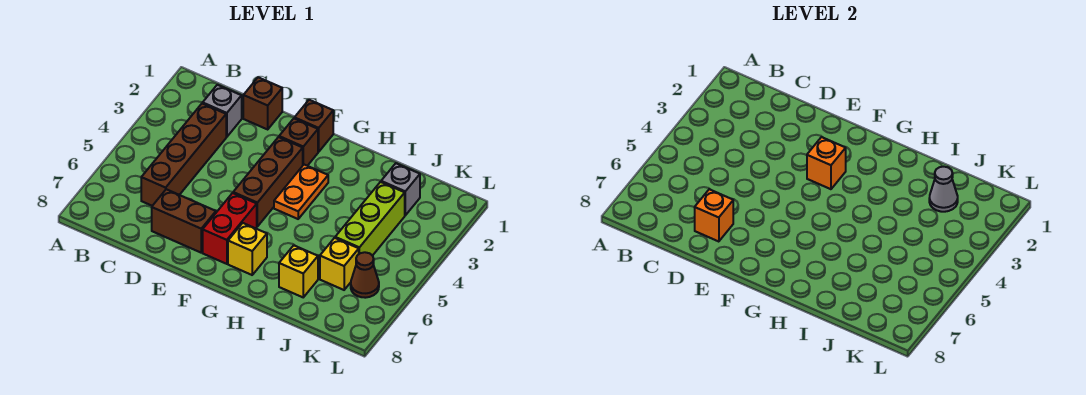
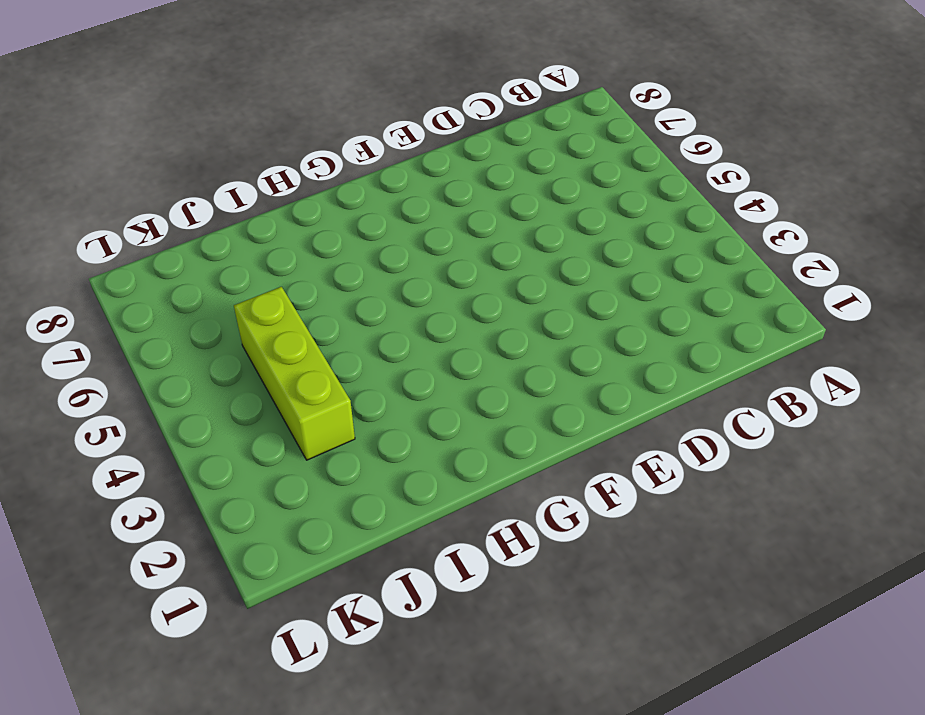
none -> grey 1x1 brick [203,85,242,137]
none -> brown 1x4 brick [141,103,226,206]
none -> brown 1x1 brick [243,77,282,129]

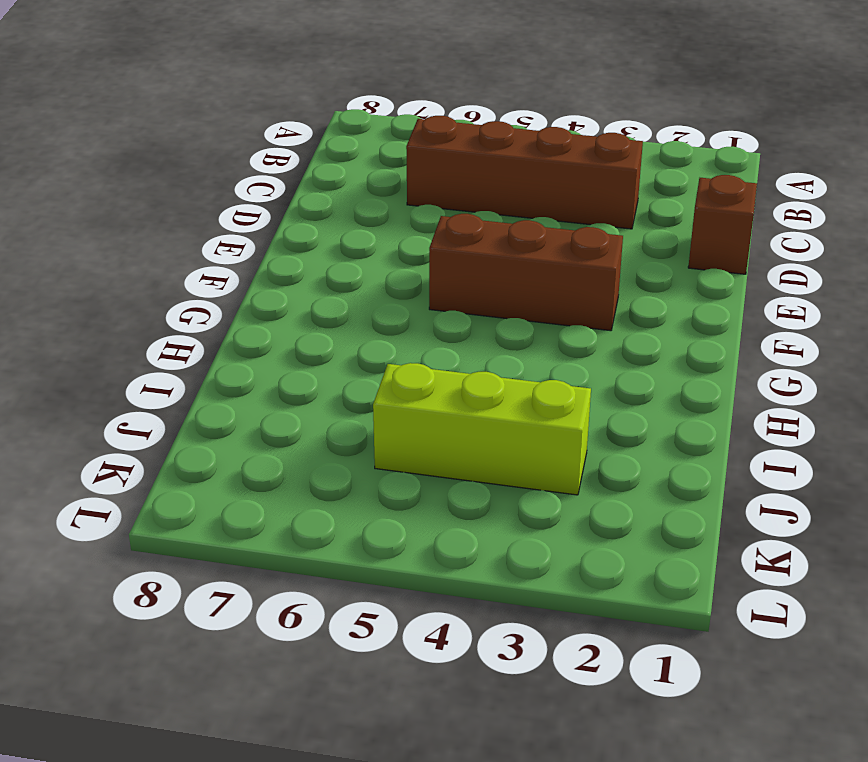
none -> grey 1x1 brick [203,85,242,137]
none -> brown 1x2 brick [152,189,216,253]
none -> brown 1x1 brick [294,100,333,152]

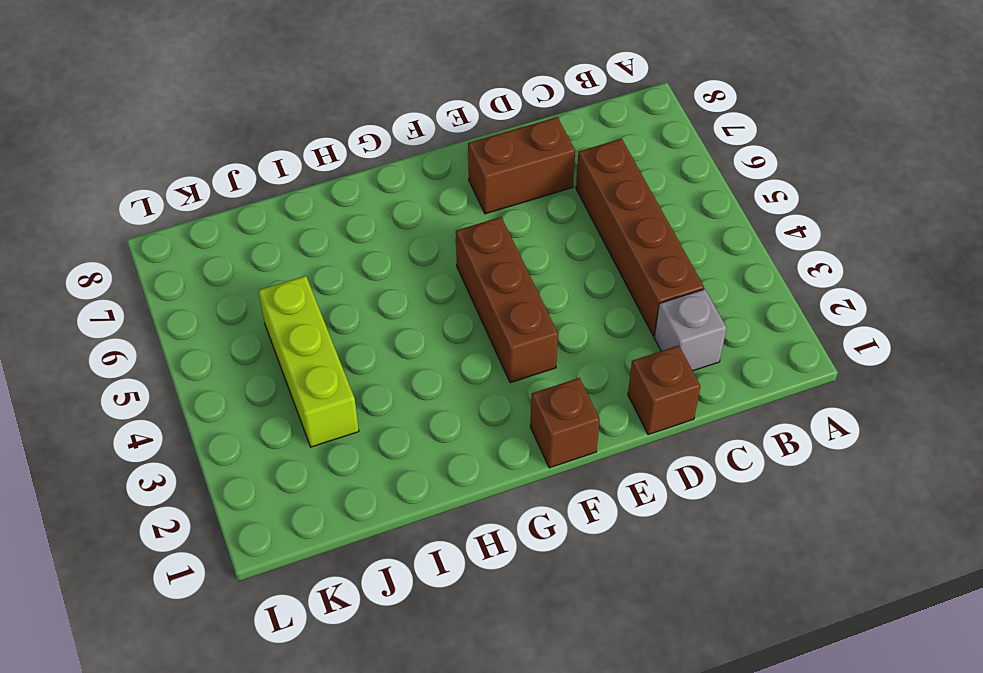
none -> brown 1x1 brick [279,119,318,166]
none -> red 1x2 brick [203,193,257,264]
none -> orange 1x2 plate [274,165,328,219]

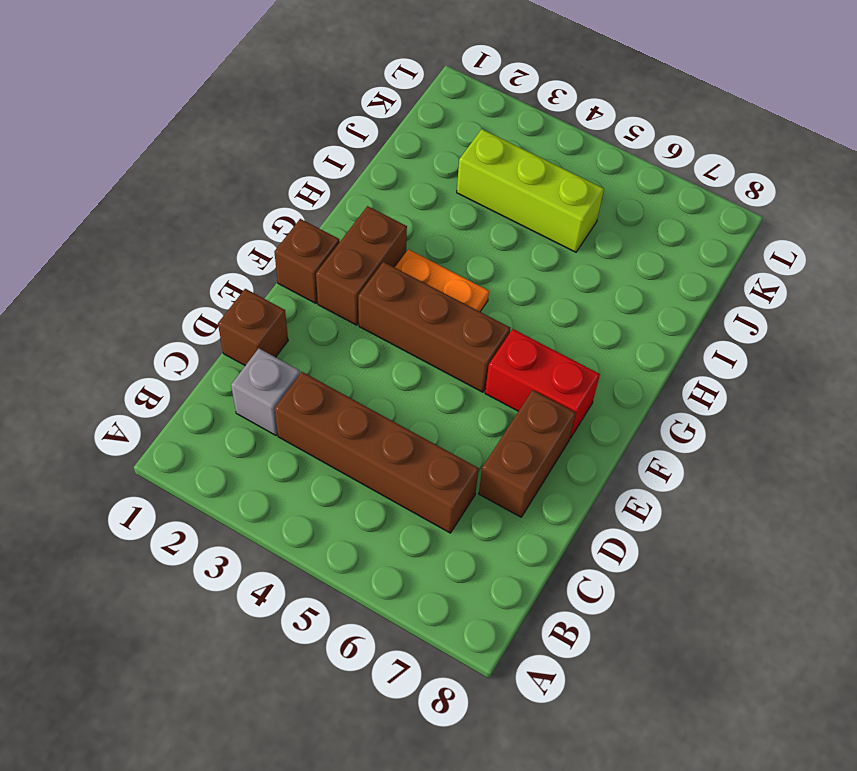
brown 1x2 brick [316,206,407,325] -> brown 1x1 brick [279,119,318,166]
none -> yellow 1x1 brick [228,223,267,275]
none -> yellow 1x1 brick [279,245,318,297]
none -> grey 1x1 brick [381,163,420,215]

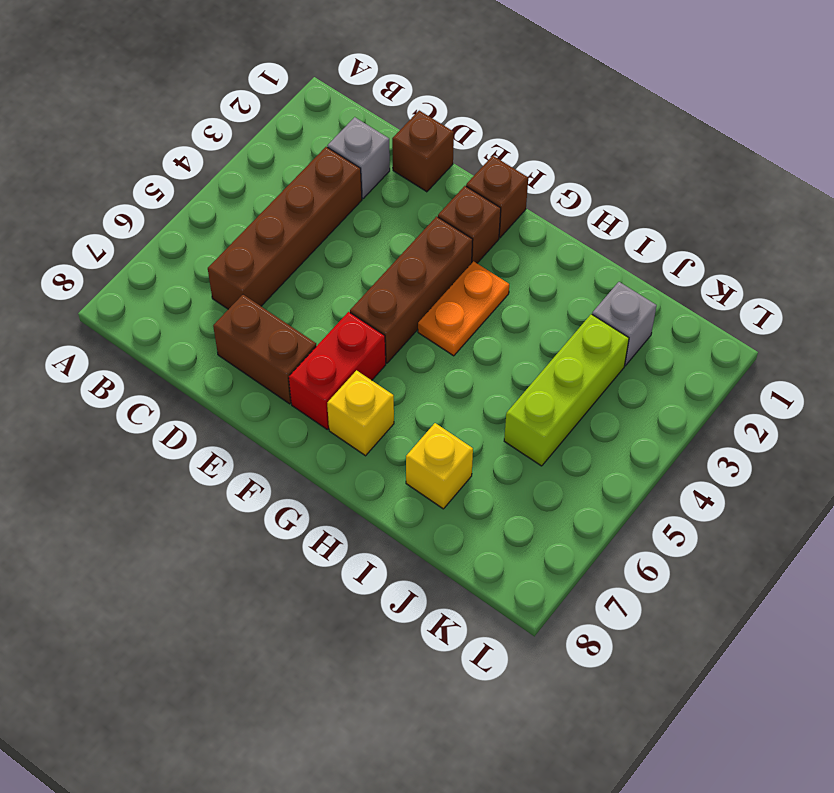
none -> yellow 1x1 brick [320,238,359,290]
none -> brown 1x1 cone [351,252,379,298]
none -> orange 1x1 brick [695,189,733,242]

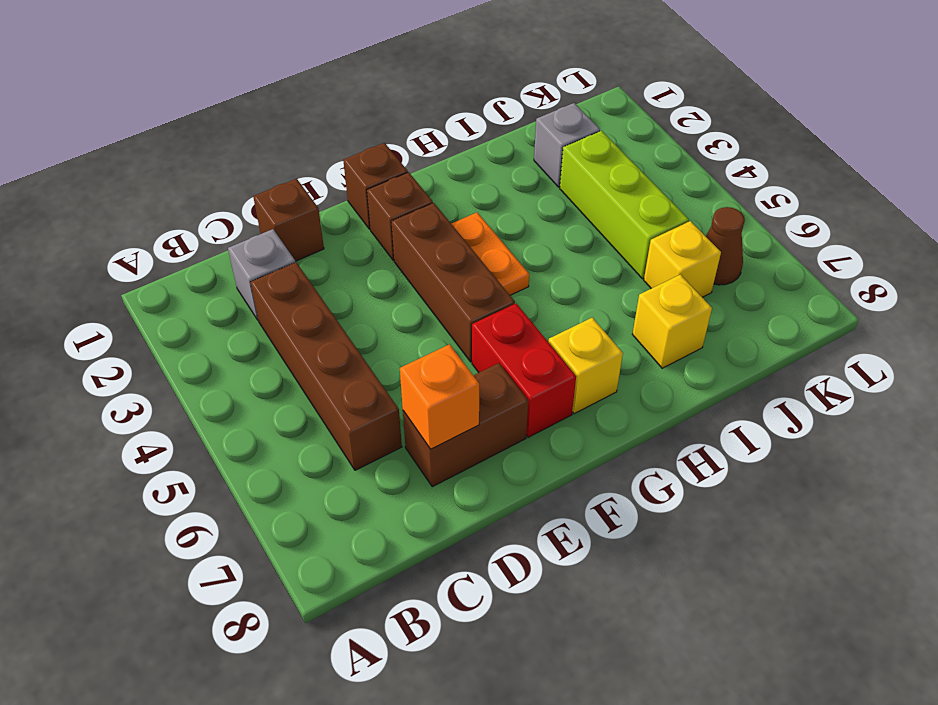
none -> orange 1x1 brick [807,137,846,189]
none -> grey 1x1 cone [929,167,958,212]

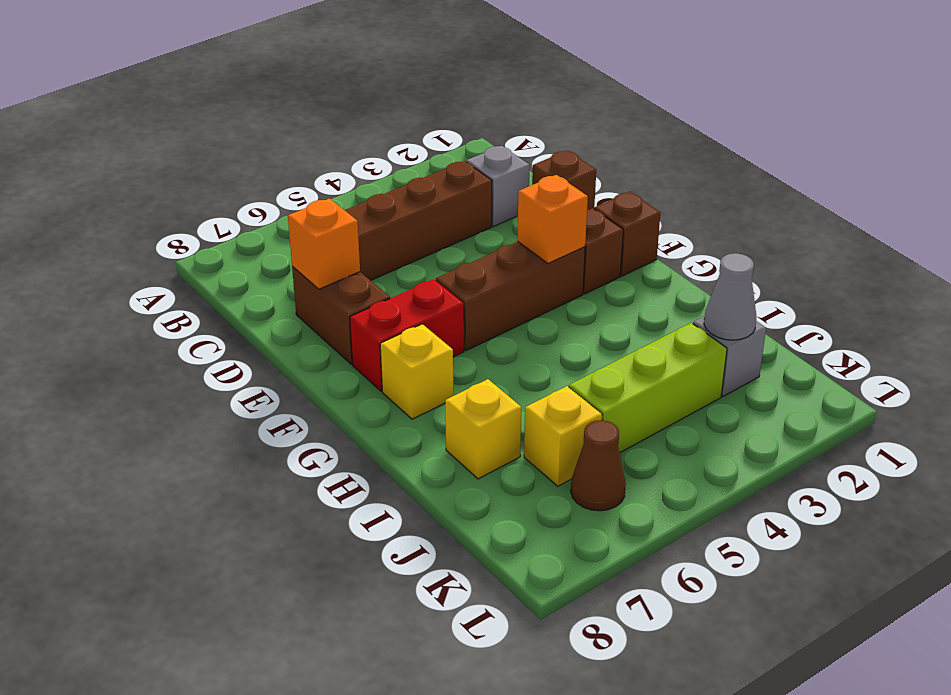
none -> orange 1x2 plate [274,165,328,219]

